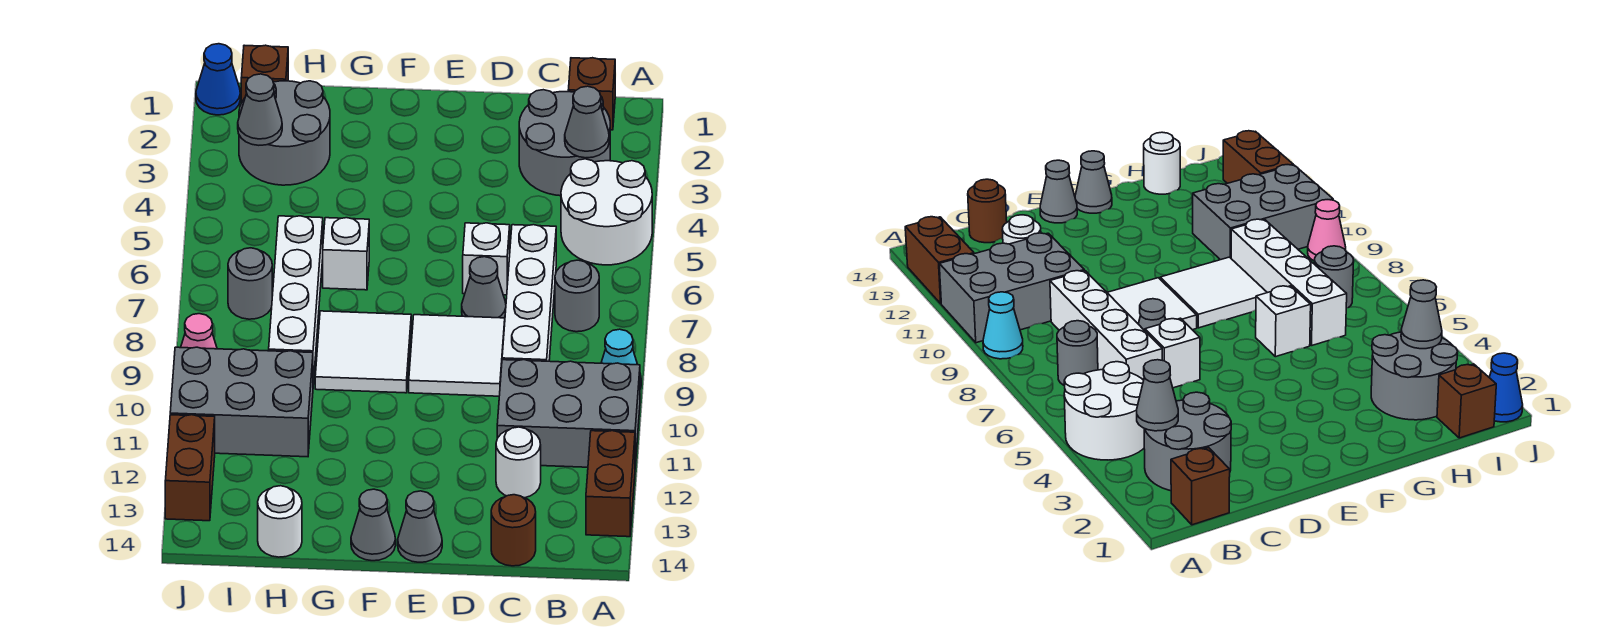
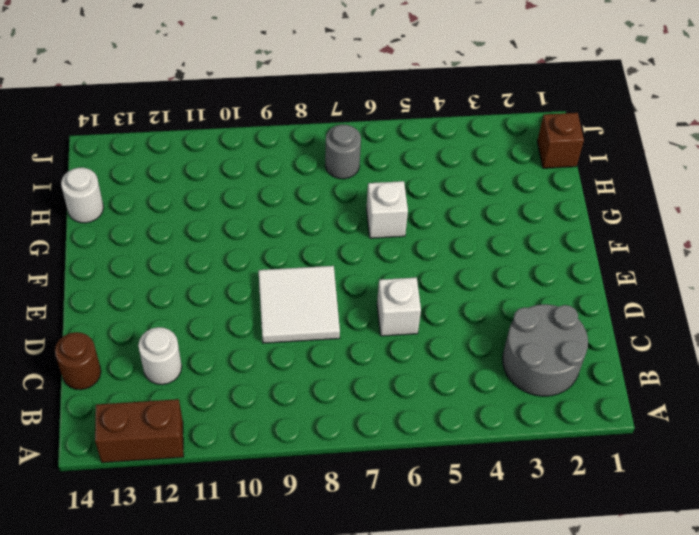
none -> white 2x2 round brick [561,159,652,265]
none -> cyan 1x1 cone [601,329,641,388]
none -> grey 2x3 brick [497,360,640,467]

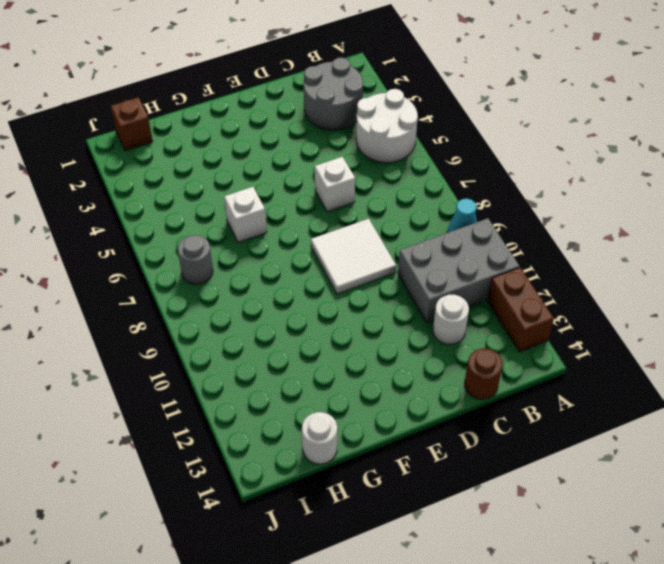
none -> brown 1x1 brick [568,58,615,130]
none -> grey 1x1 round brick [555,260,599,332]
none -> white 1x4 brick [502,225,556,361]

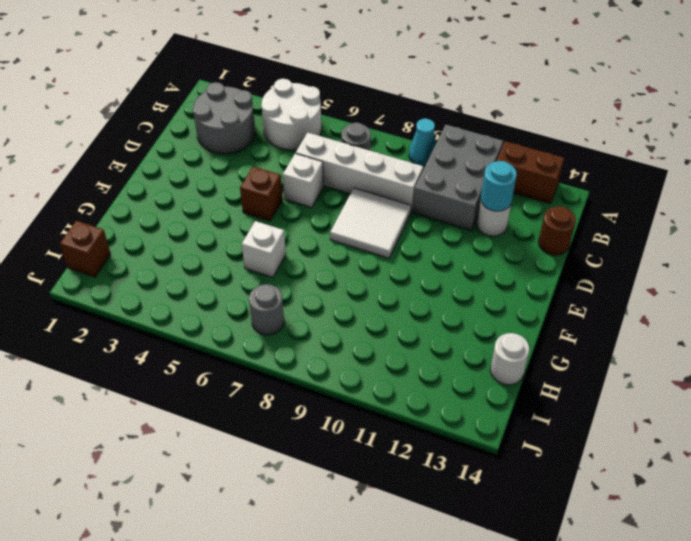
cyan 1x1 round brick [481,161,517,211] -> none
brown 1x1 brick [240,166,282,221] -> brown 1x1 brick moved to [568,58,615,130]
none -> grey 1x1 cone [462,257,506,318]
none -> grey 1x1 cone [398,491,442,562]
none -> white 2x2 tile [315,311,411,393]

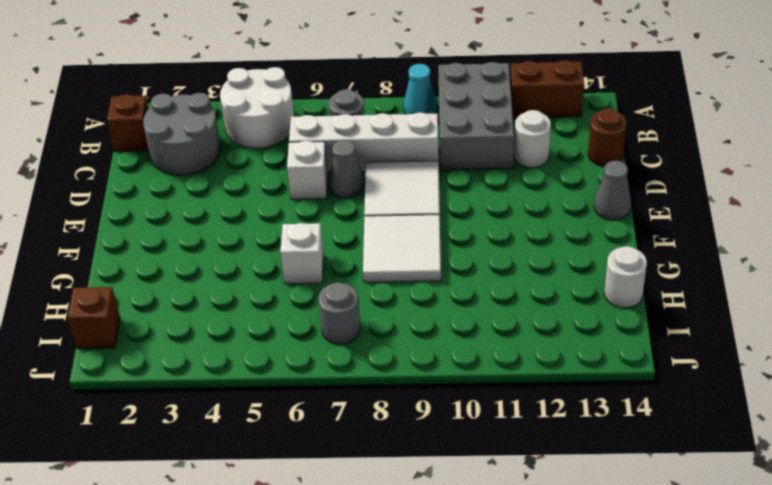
none -> grey 1x1 cone [351,489,396,561]
none -> grey 2x2 round brick [239,81,330,185]
none -> white 1x4 brick [269,216,323,384]

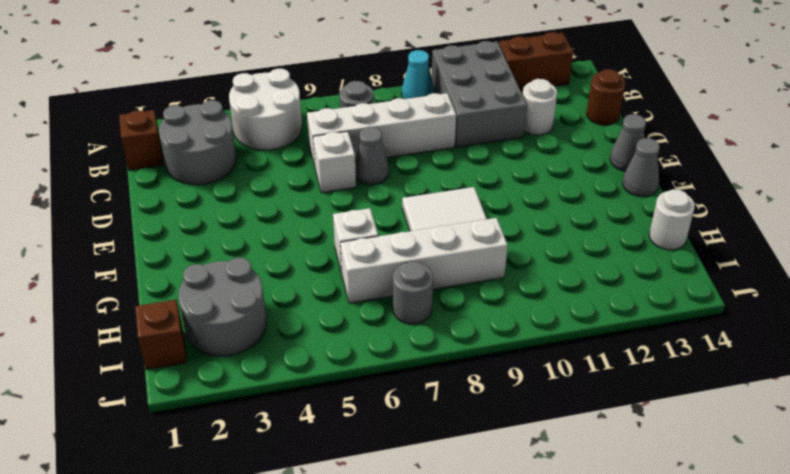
none -> white 2x2 tile [409,315,505,396]
none -> grey 2x3 brick [170,347,313,457]
none -> blue 1x1 cone [196,44,240,115]

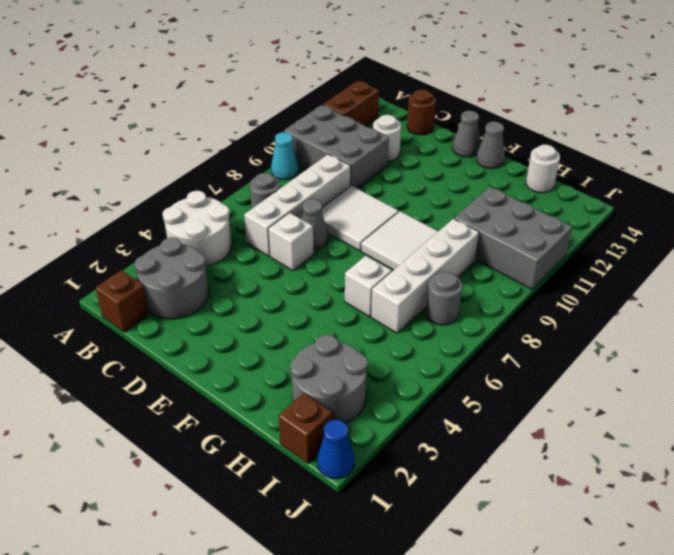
none -> pink 1x1 cone [181,314,217,349]
none -> brown 1x2 brick [165,415,215,521]
none -> grey 1x1 cone [565,86,609,158]

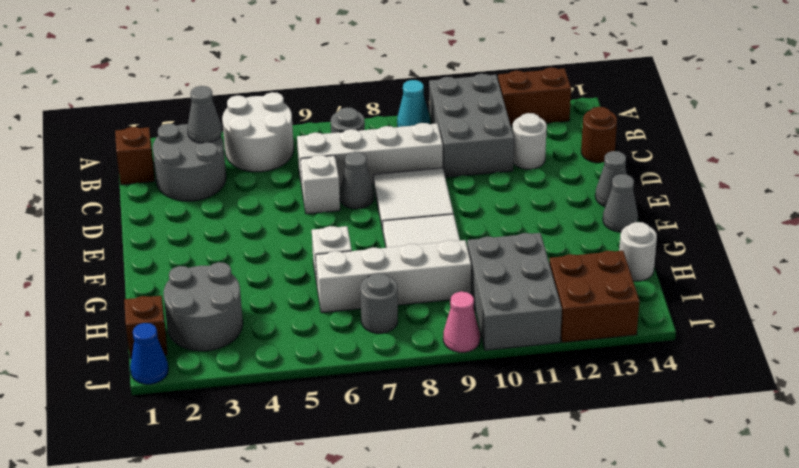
brown 2x2 brick [549,251,640,342] -> brown 1x2 brick [165,415,215,521]
none -> grey 1x1 cone [238,74,282,145]

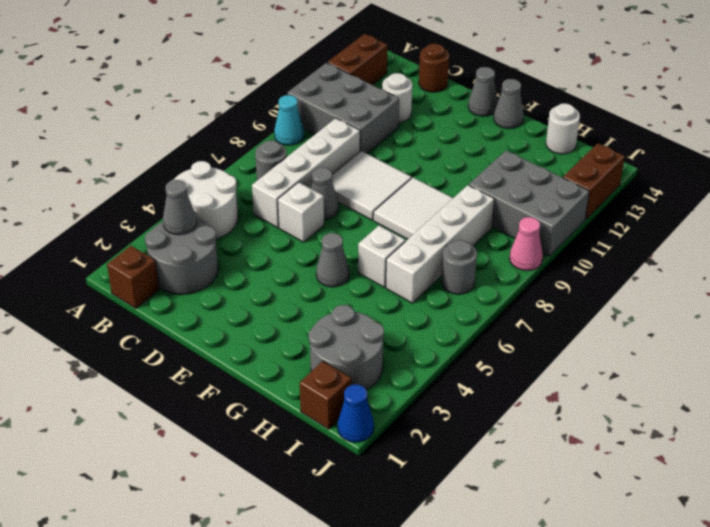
grey 1x1 cone [316,233,349,287] -> grey 1x1 cone moved to [238,74,282,145]

